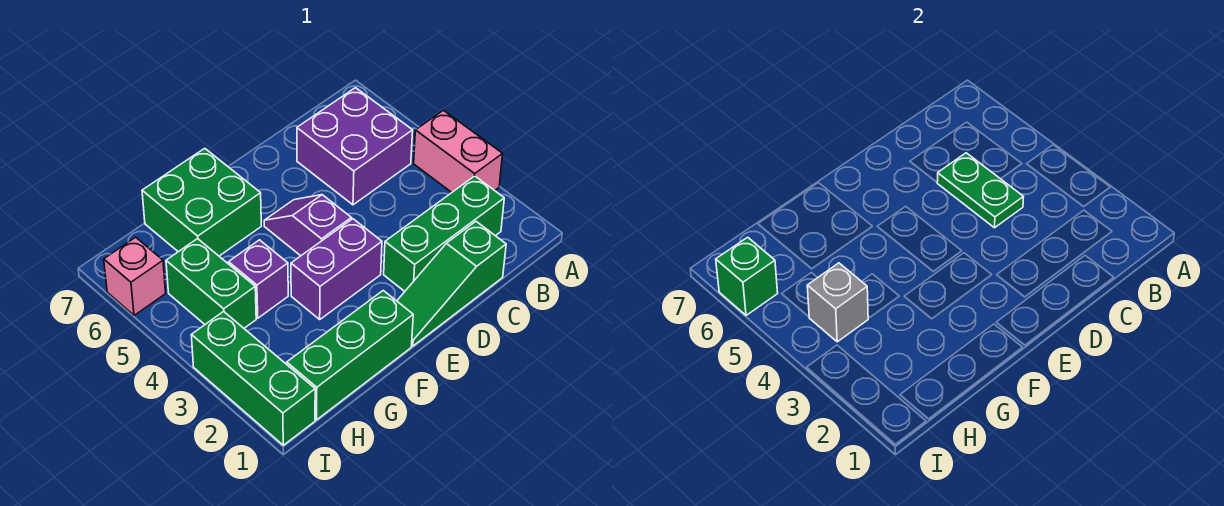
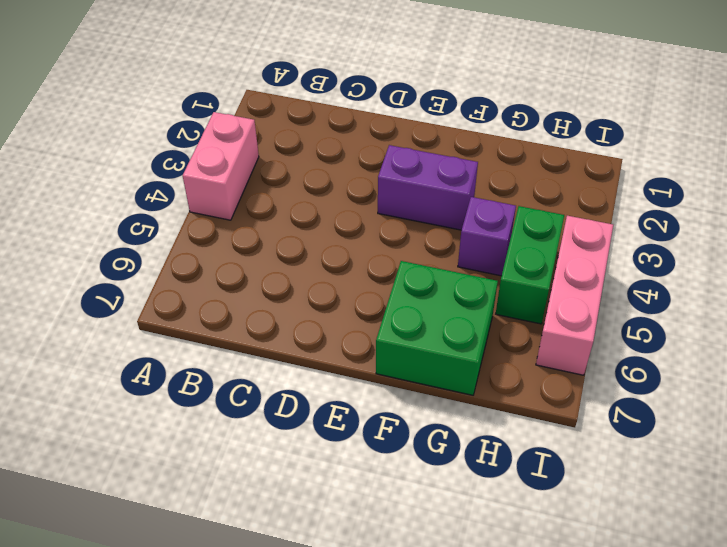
pink 1x3 brick [536,216,613,375] -> pink 1x1 brick [104,237,166,315]
none -> green 1x3 brick [384,176,504,291]
none -> purple 2x2 brick [297,88,413,205]
none -> green 1x3 slope [397,222,506,346]

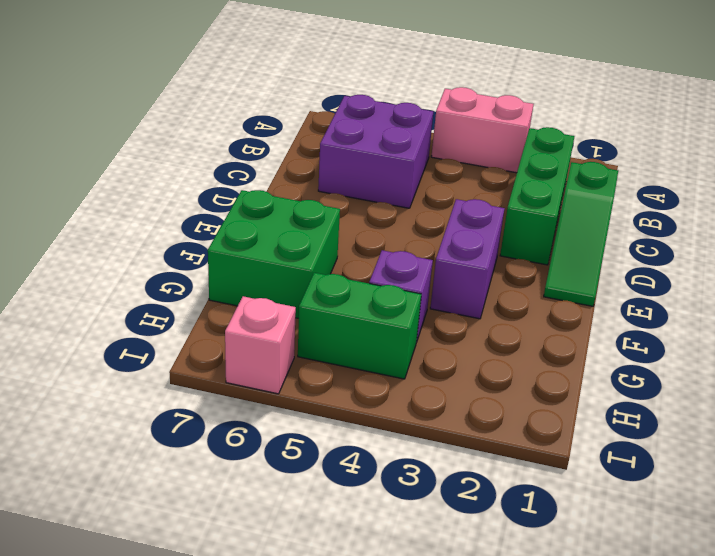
none -> purple 1x2 slope [264,195,351,256]
none -> green 1x3 brick [287,291,413,420]
none -> green 1x3 brick [191,312,315,445]

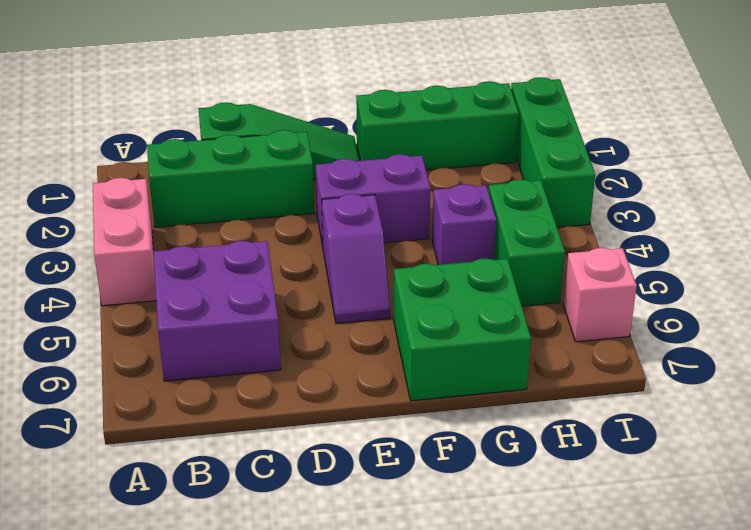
none -> green 1x2 plate [937,153,1023,228]
none -> grey 1x1 brick [807,263,868,342]
none -> green 1x1 brick [716,237,778,315]

